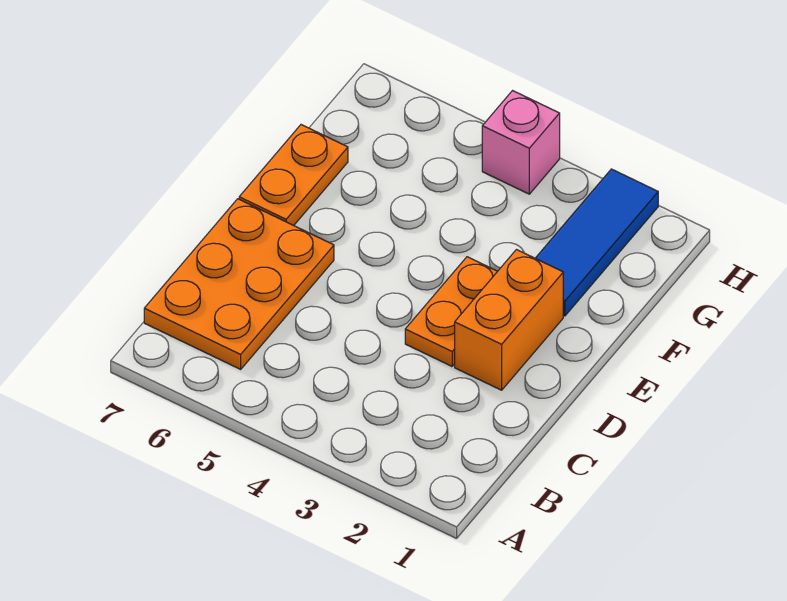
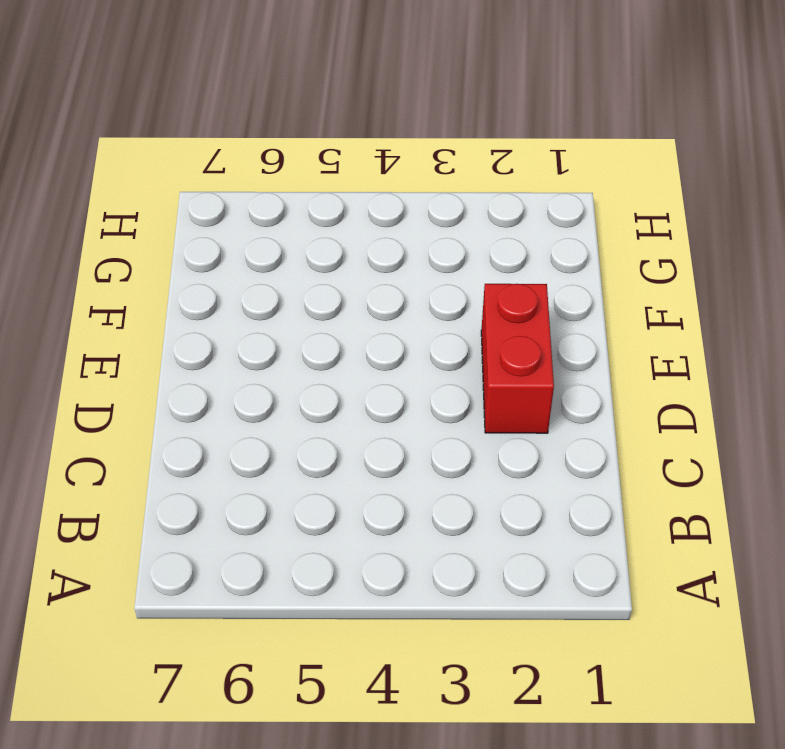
red 1x2 brick [481,284,554,433] -> orange 1x2 brick [455,250,563,390]
none -> orange 2x3 plate [144,199,334,369]
none -> orange 1x2 plate [405,257,498,366]

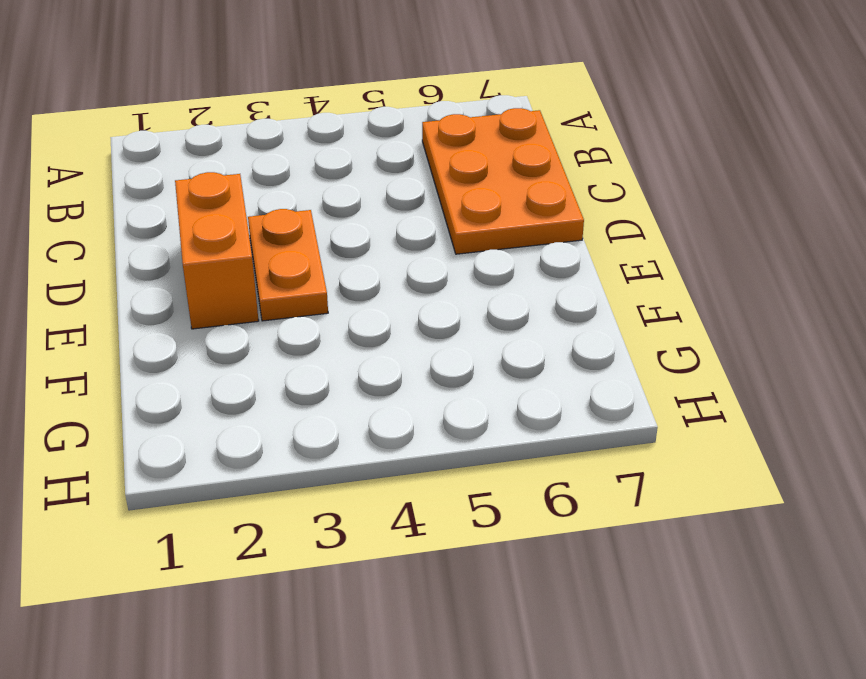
none -> orange 1x2 plate [239,125,348,225]
none -> blue 1x3 tile [535,169,658,316]

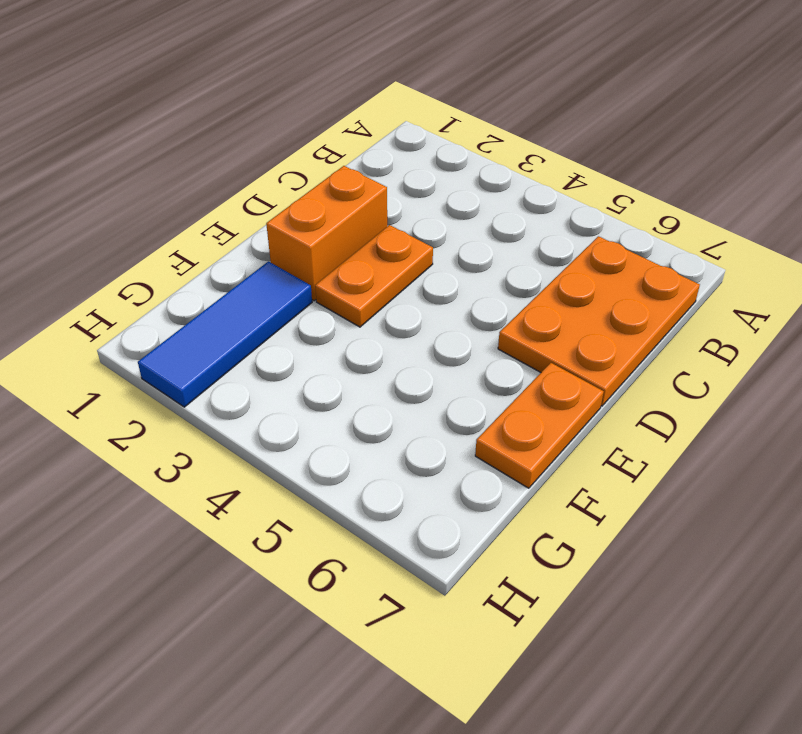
none -> pink 1x1 brick [482,91,560,194]

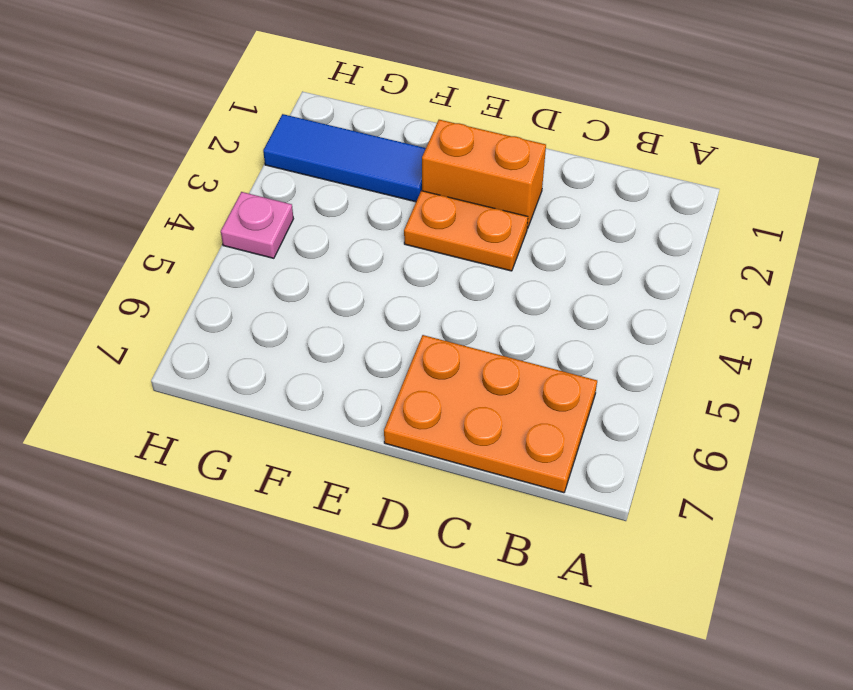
pink 1x1 plate [221,192,293,258] -> pink 1x1 brick [482,91,560,194]
none -> orange 1x2 plate [239,125,348,225]

